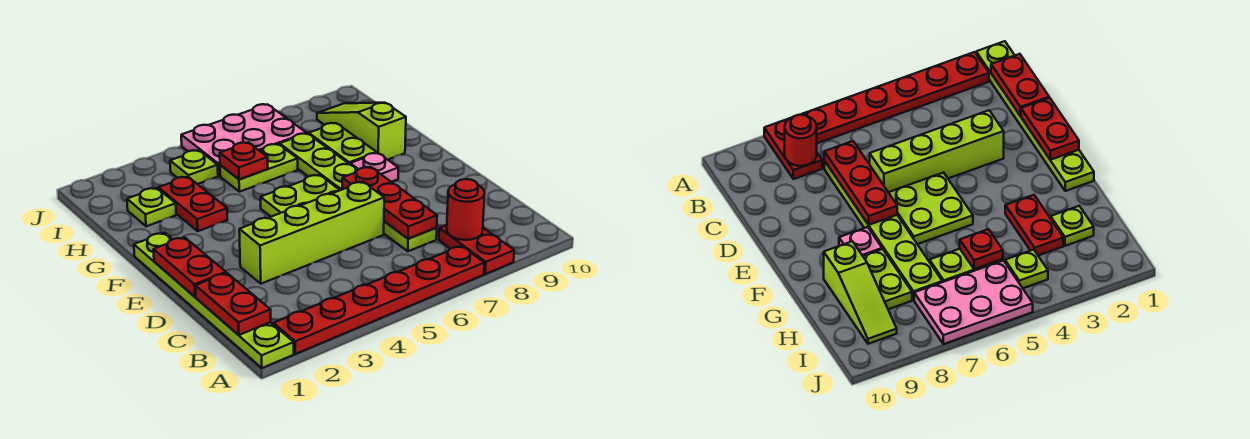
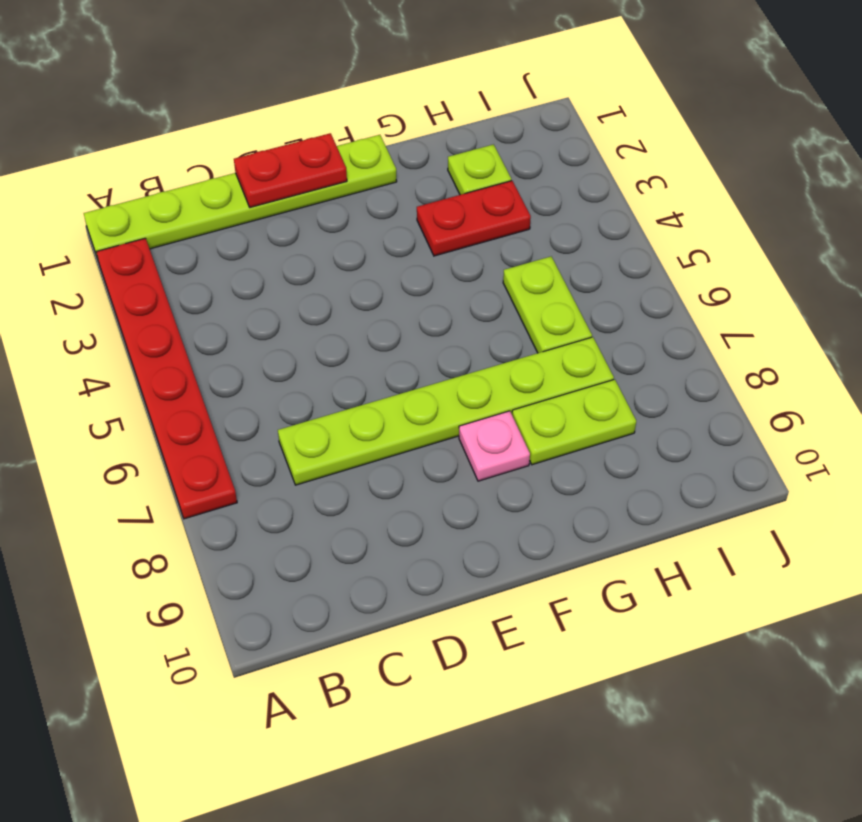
none -> red 1x2 plate [439,225,514,274]
none -> lime 1x4 brick [239,182,384,284]
none -> lime 2x2 plate [261,175,340,217]

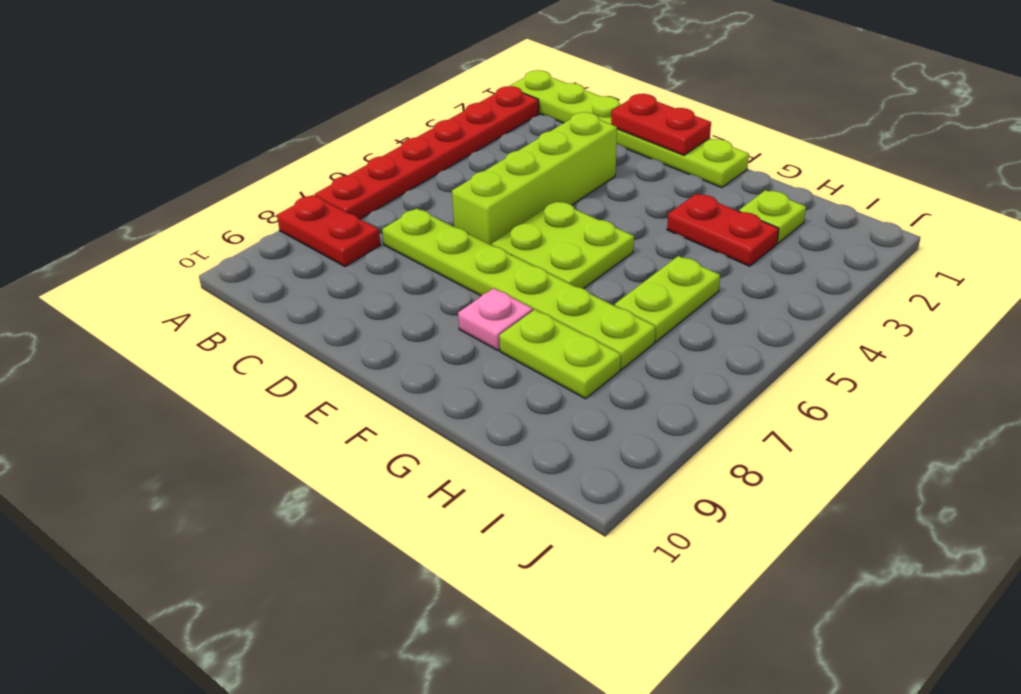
none -> lime 1x3 slope [317,103,406,160]
none -> lime 1x1 plate [170,150,218,184]
none -> pink 2x3 plate [181,104,306,176]

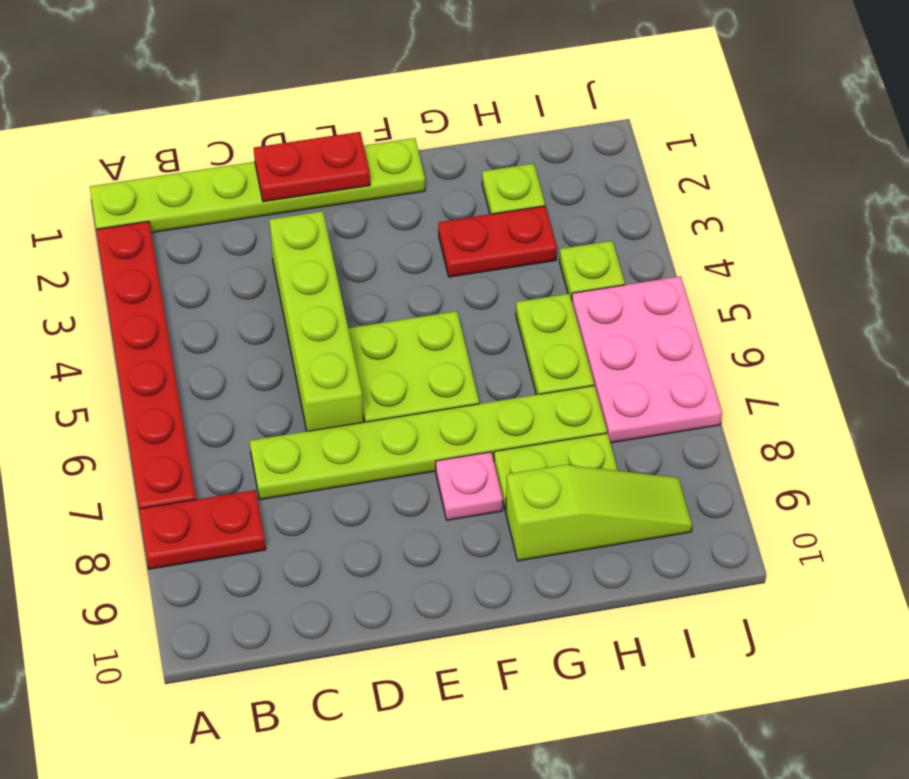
none -> red 1x2 plate [195,273,271,335]
none -> red 1x1 round brick [447,179,485,240]
none -> red 1x3 plate [342,167,437,239]

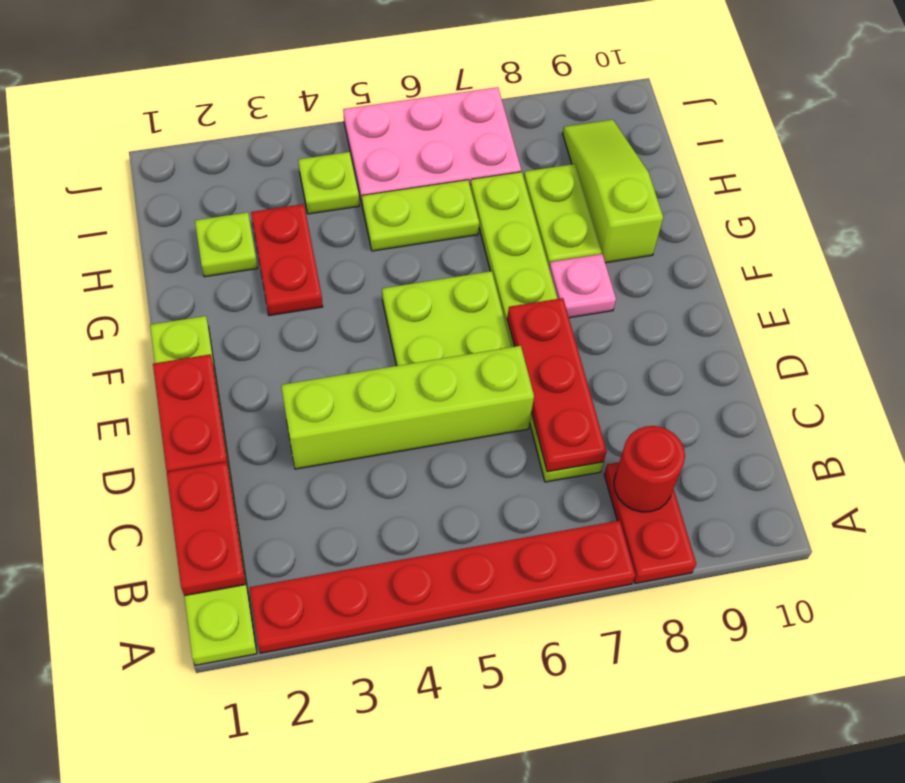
none -> red 1x1 plate [220,142,268,180]

